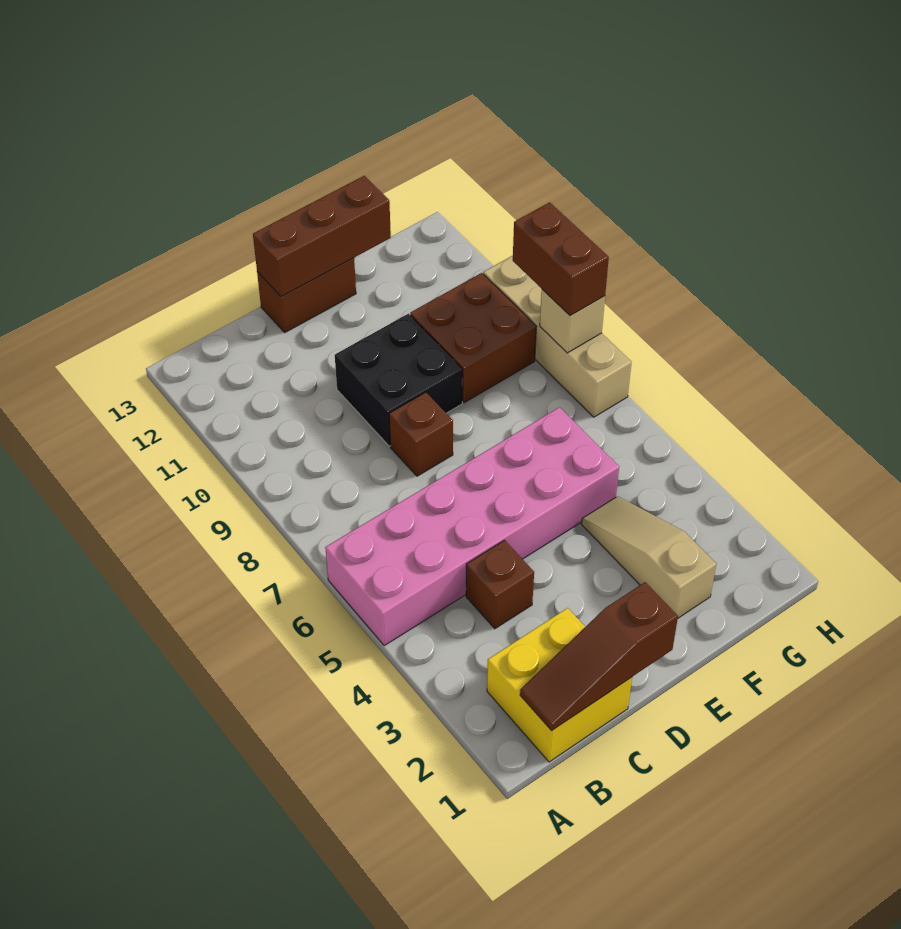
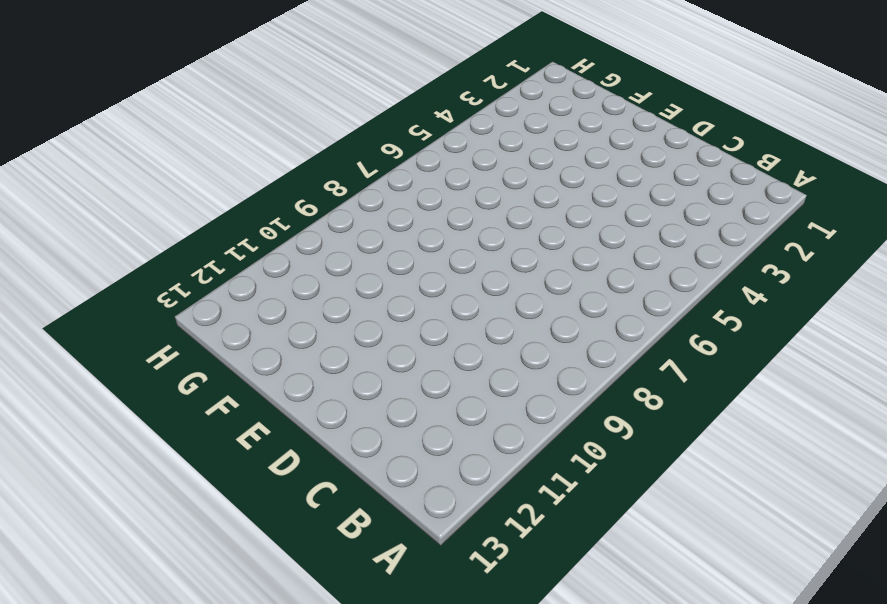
none -> pink 2x6 brick [325,407,619,645]
none -> yellow 2x2 brick [487,608,632,762]
none -> brown 1x1 brick [466,540,534,629]

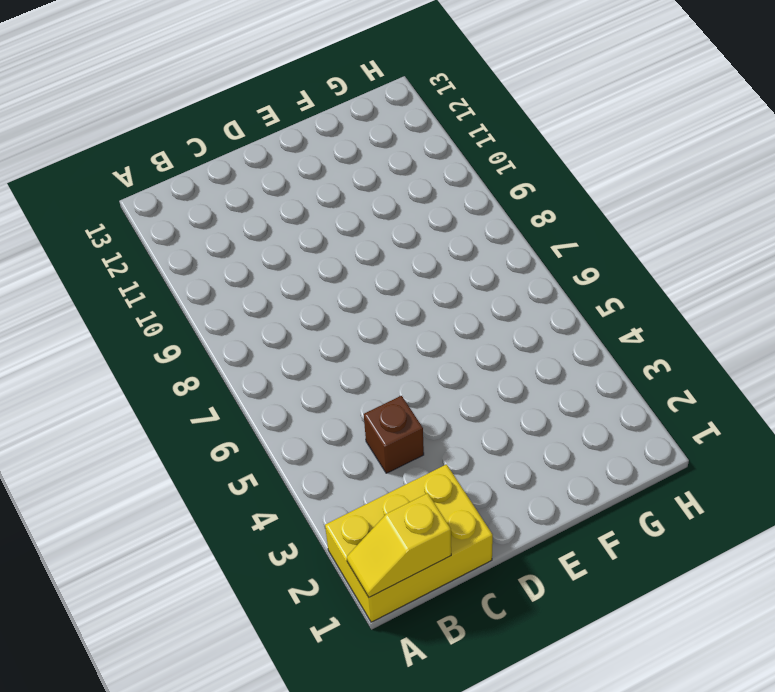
yellow 2x3 brick [325,464,493,622] -> yellow 2x2 brick [487,608,632,762]
yellow 1x2 slope [347,493,451,597] -> brown 1x3 slope [520,582,678,731]
none -> pink 2x6 brick [325,407,619,645]
none -> brown 1x1 brick [389,392,453,476]
none -> black 2x2 brick [335,314,463,446]

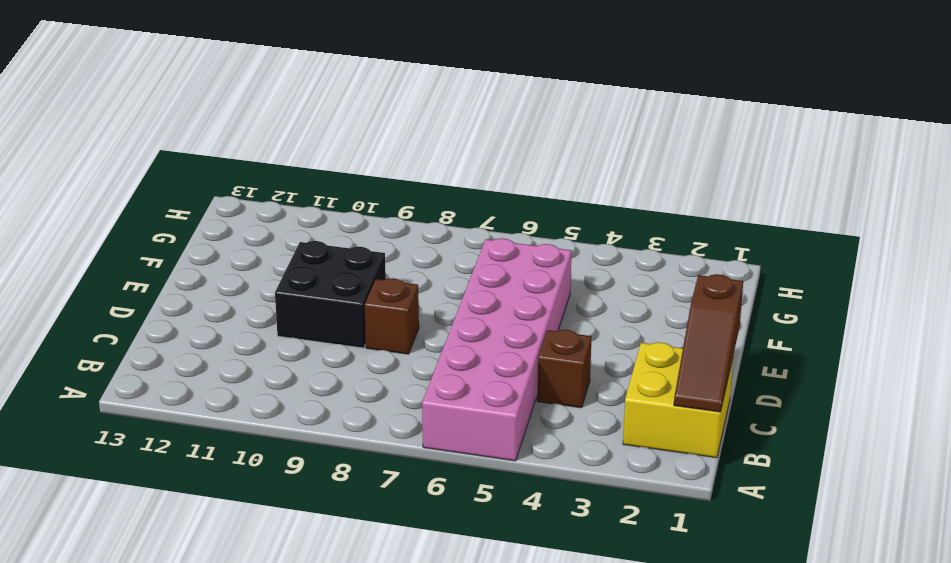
none -> brown 1x2 brick [257,258,356,332]
none -> tan 1x3 slope [582,496,716,618]
none -> brown 2x2 brick [410,273,537,403]

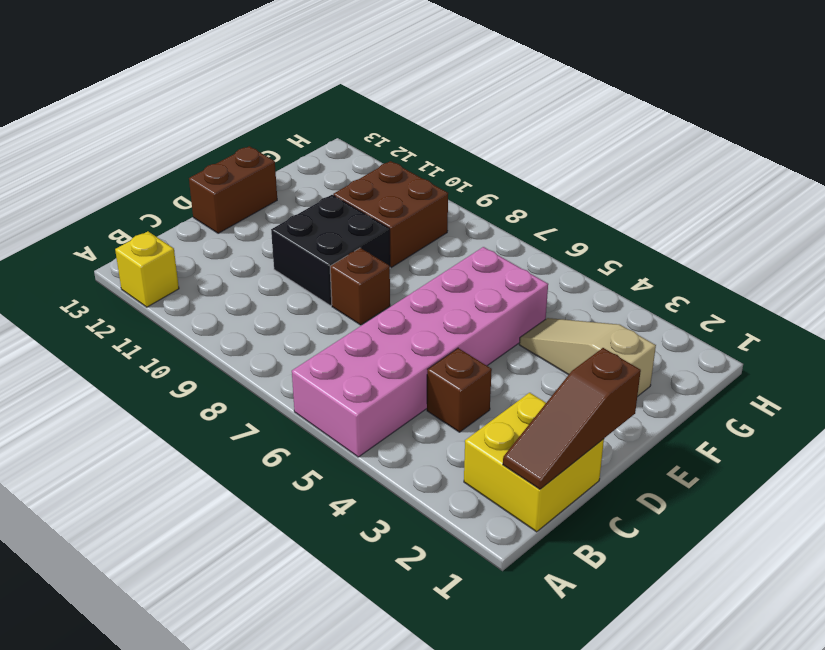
yellow 1x1 brick [115,231,179,307] -> none
none -> tan 1x4 brick [483,256,632,417]
none -> brown 1x3 brick [253,176,391,297]
none -> tan 1x1 brick [540,289,605,353]

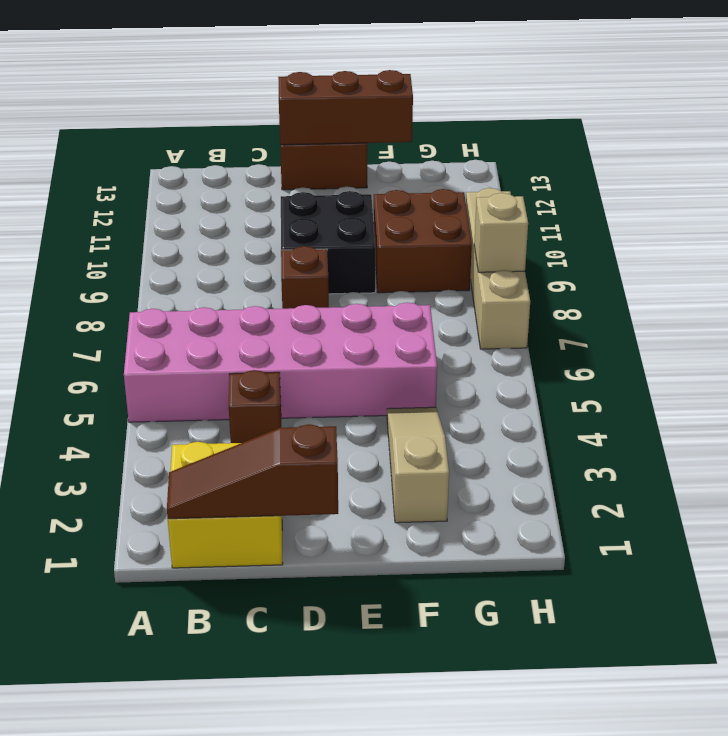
none -> brown 1x2 brick [513,202,609,316]

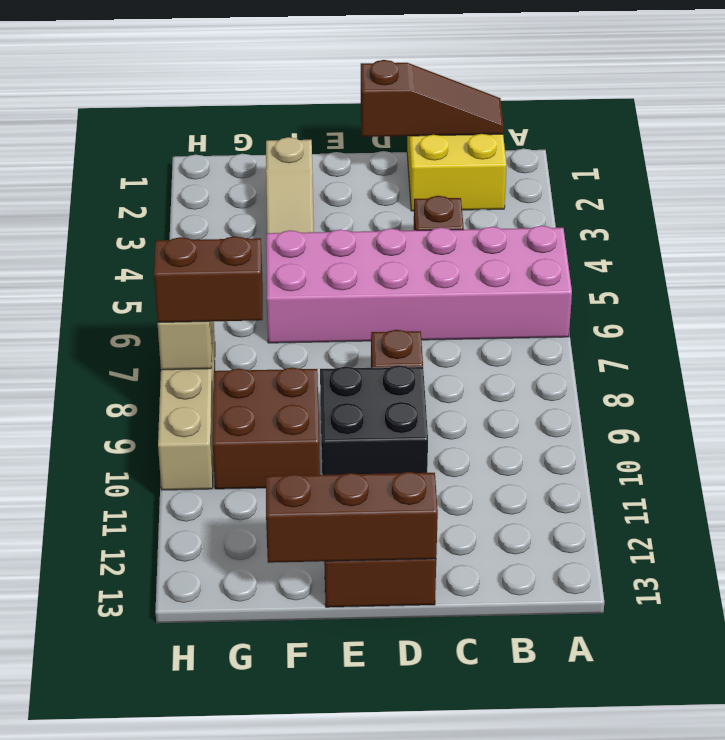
brown 1x2 brick [154,236,263,323] -> brown 1x2 brick turned to [513,202,609,316]

